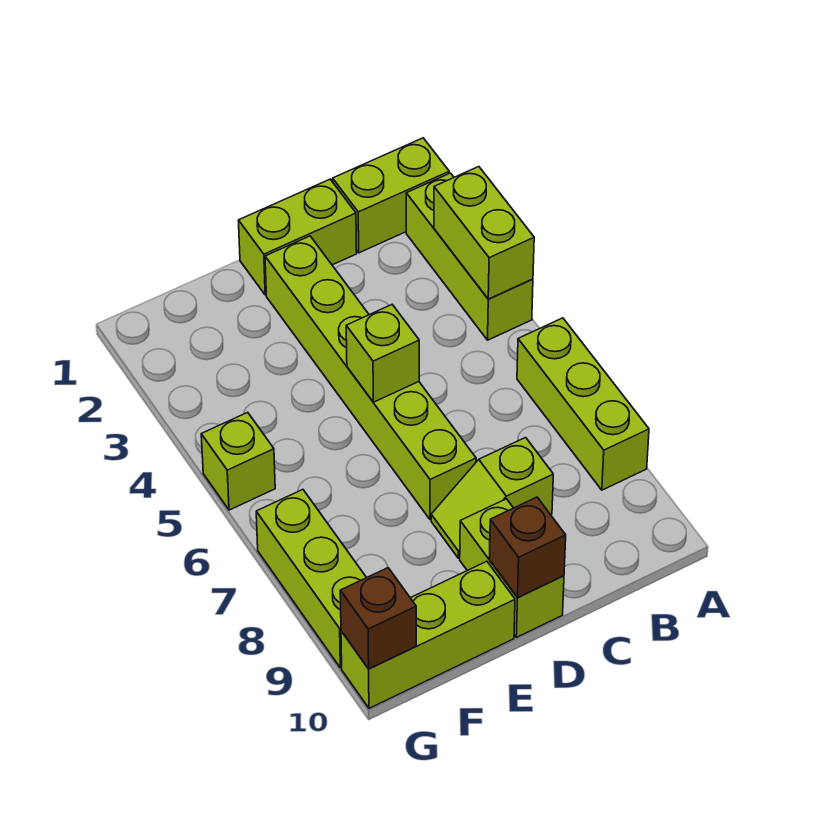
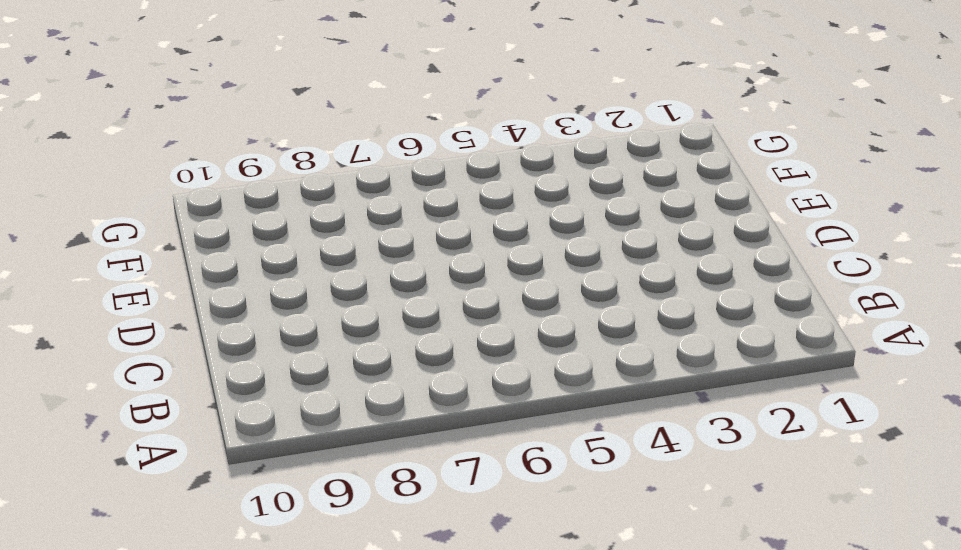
none -> lime 1x2 brick [333,138,449,253]
none -> lime 1x3 brick [406,173,533,340]
none -> lime 1x3 brick [517,318,649,490]

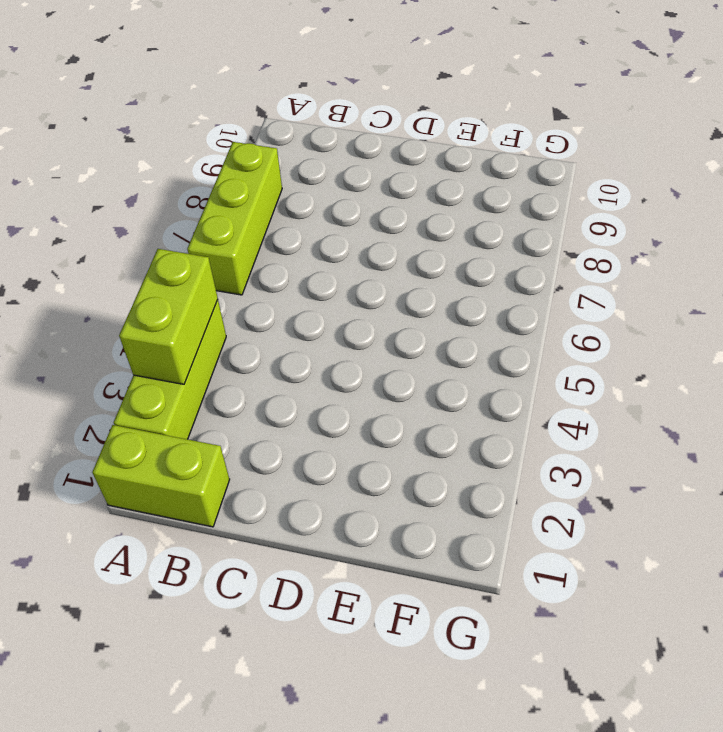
none -> lime 1x2 brick [238,179,357,295]
none -> lime 1x2 slope [431,438,553,558]
none -> lime 1x6 brick [265,236,476,519]

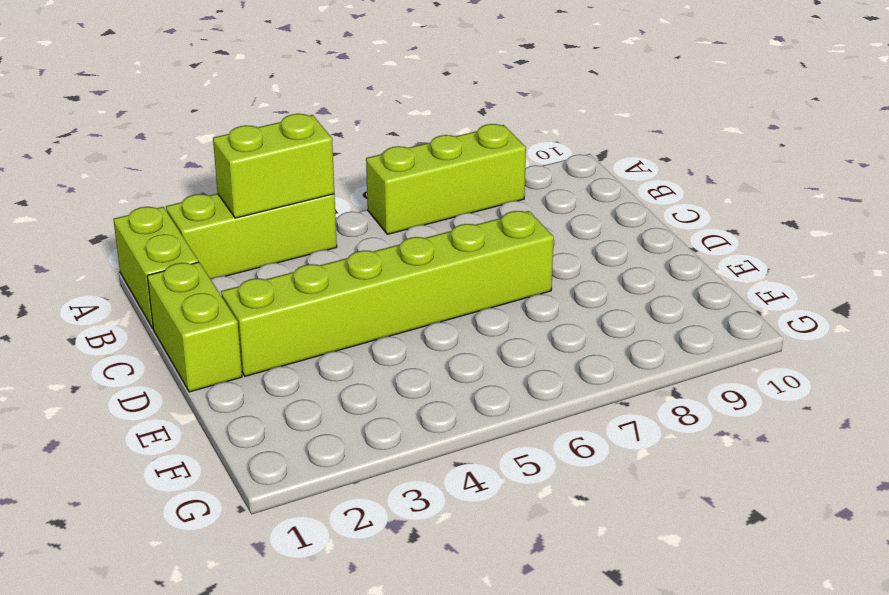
none -> lime 1x2 slope [431,438,553,558]
none -> lime 1x2 brick [460,499,564,637]
none -> lime 1x3 brick [341,561,515,708]

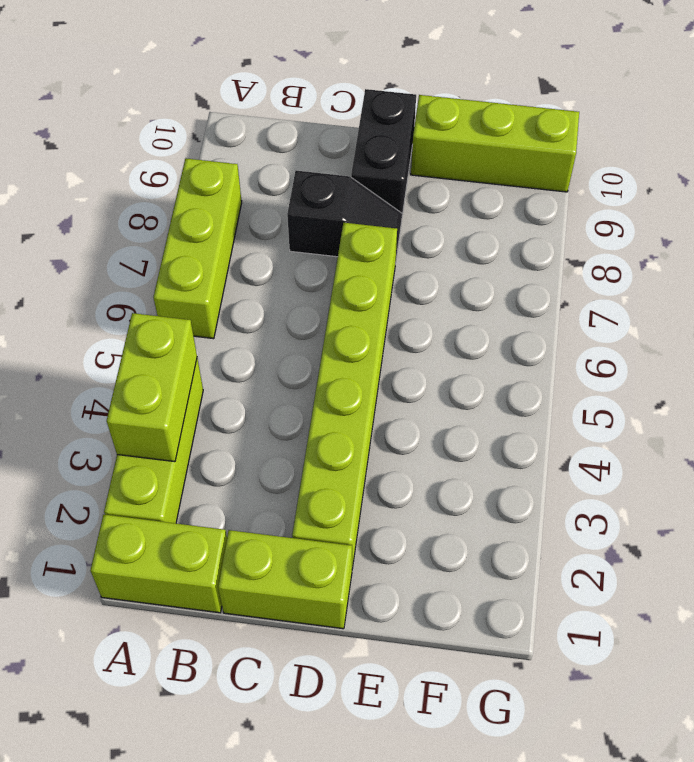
black 1x2 slope [287,171,402,257] -> lime 1x2 slope [431,438,553,558]
black 1x2 brick [351,89,416,215] -> lime 1x2 brick [460,499,564,637]
none -> lime 1x1 brick [201,412,275,510]
none -> lime 1x3 brick [256,490,366,668]
none -> lime 1x1 brick [346,305,419,402]

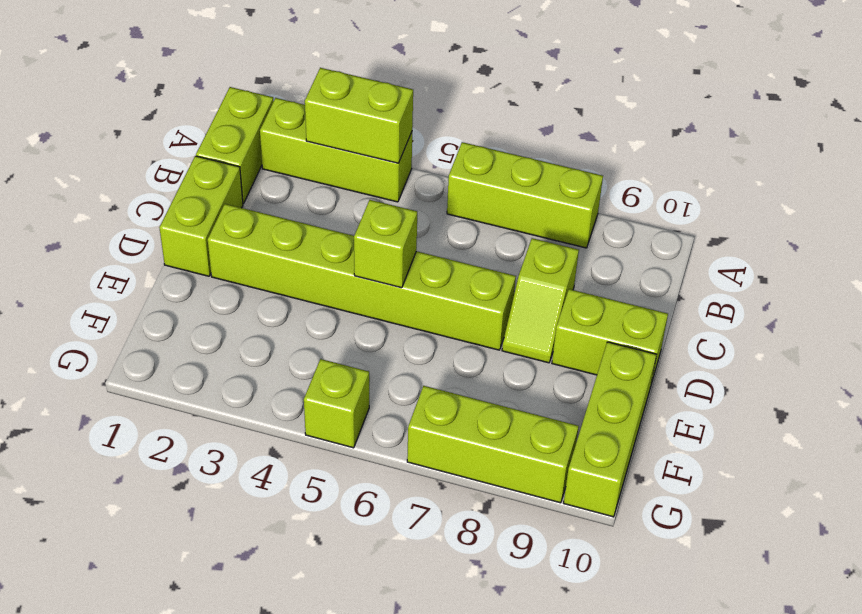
none -> brown 1x1 brick [489,497,566,598]
none -> brown 1x1 brick [340,568,416,669]

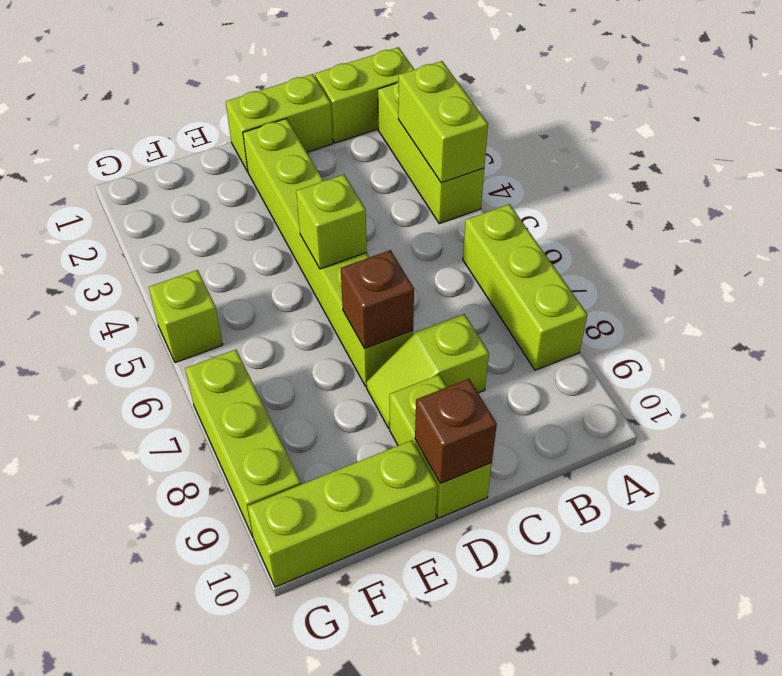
brown 1x1 brick [341,250,414,349] -> brown 1x1 brick moved to [340,568,416,669]

